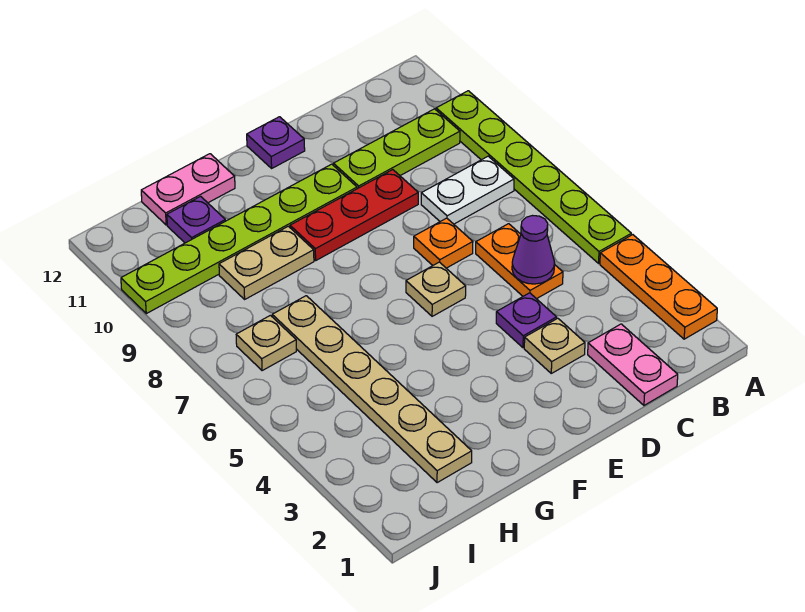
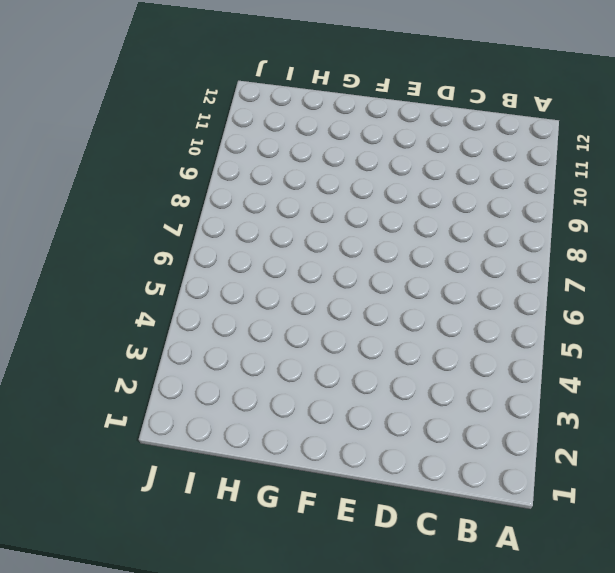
none -> orange 1x3 plate [600,235,717,339]
none -> lime 1x6 plate [436,91,631,263]
none -> white 1x2 plate [421,156,514,224]

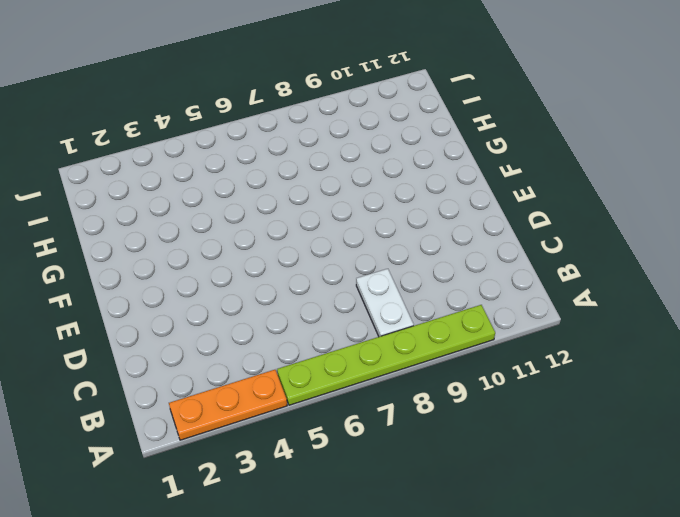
none -> lime 1x3 plate [333,109,460,189]
none -> pink 1x2 plate [588,324,678,405]
none -> orange 1x2 plate [476,224,563,299]

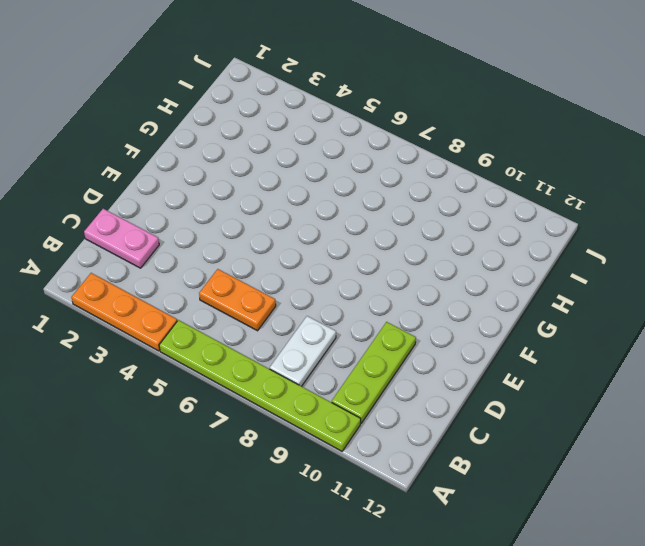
none -> tan 1x1 plate [524,318,585,373]
none -> purple 1x1 plate [496,293,557,348]
none -> orange 1x1 plate [414,218,473,268]

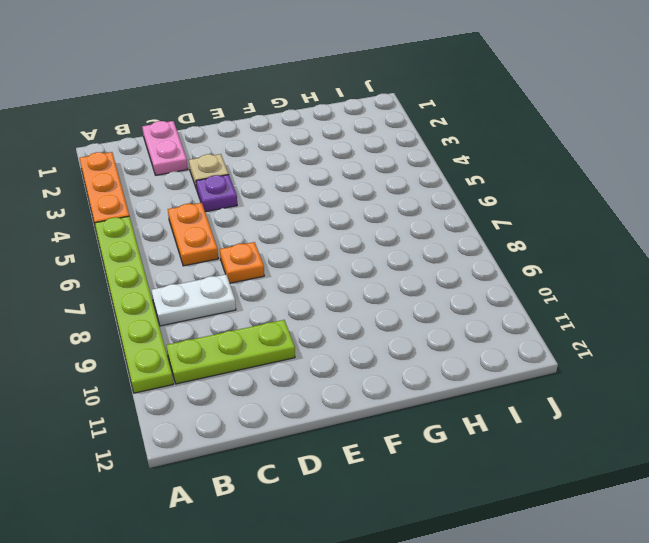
none -> red 1x3 plate [290,170,418,260]
none -> tan 1x1 plate [406,262,466,316]
none -> lime 1x6 plate [121,164,357,314]

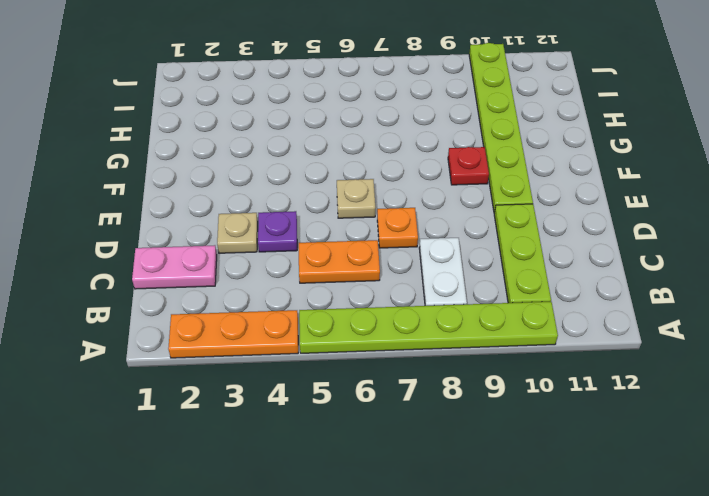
red 1x1 plate [448,147,489,185] -> red 1x3 plate [290,170,418,260]
none -> purple 1x1 plate [247,117,305,168]
none -> tan 1x2 plate [219,226,314,299]
none -> pink 1x2 plate [141,154,235,225]

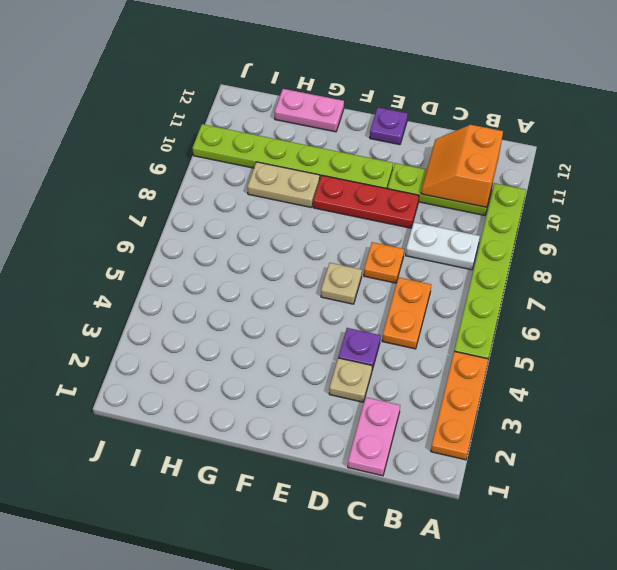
orange 2x2 slope [421,125,503,207] -> none
none -> tan 1x6 plate [272,296,472,483]
none -> purple 1x1 plate [167,196,225,243]
none -> tan 1x1 plate [236,315,296,371]

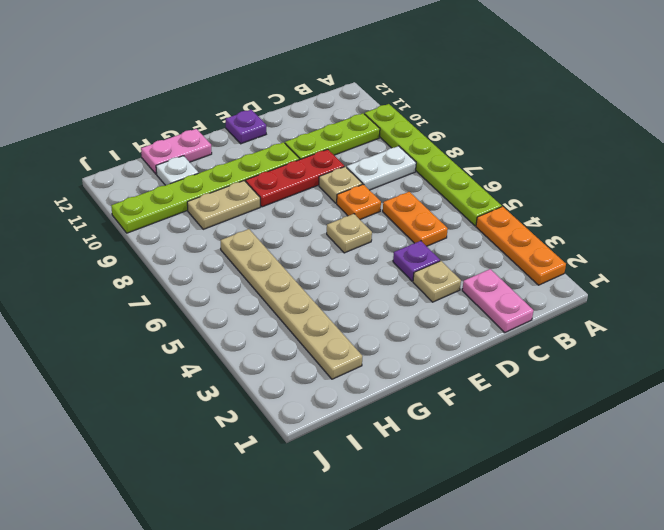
tan 1x1 plate [319,167,362,203] -> tan 1x1 plate moved to [236,315,296,371]
white 1x1 plate [156,156,198,185] -> purple 1x1 plate [167,196,225,243]
none -> purple 1x1 cone [512,216,555,284]

